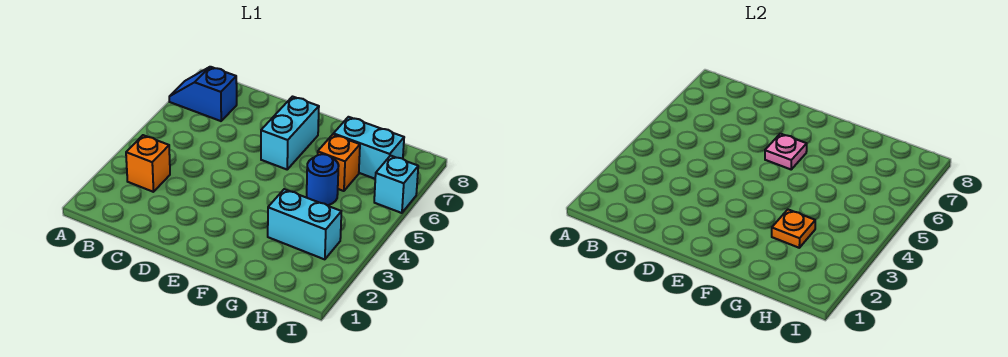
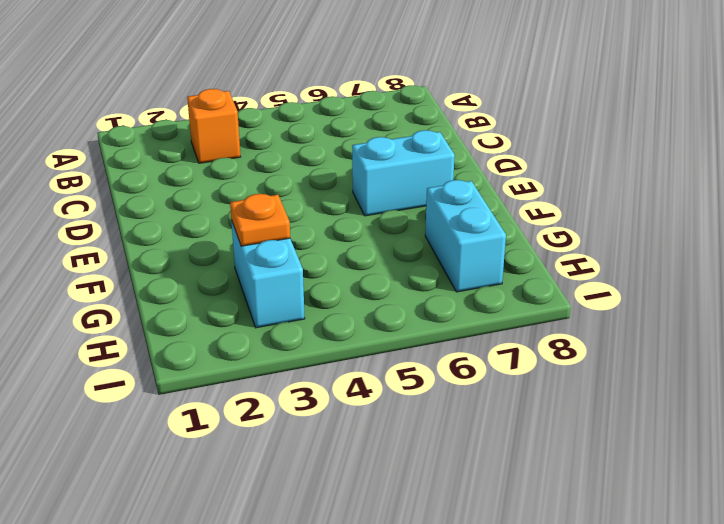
none -> blue 1x2 slope [169,67,237,121]
none -> blue 1x1 round brick [307,154,339,205]

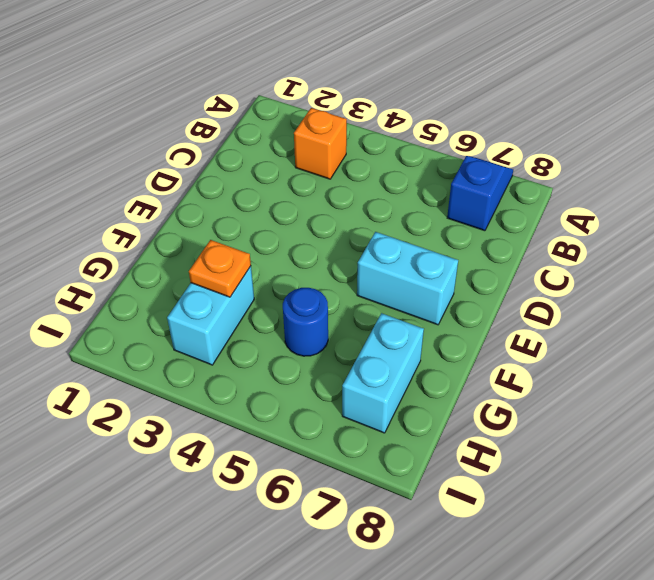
none -> orange 1x1 brick [318,134,360,191]
none -> cyan 1x1 brick [374,156,418,213]

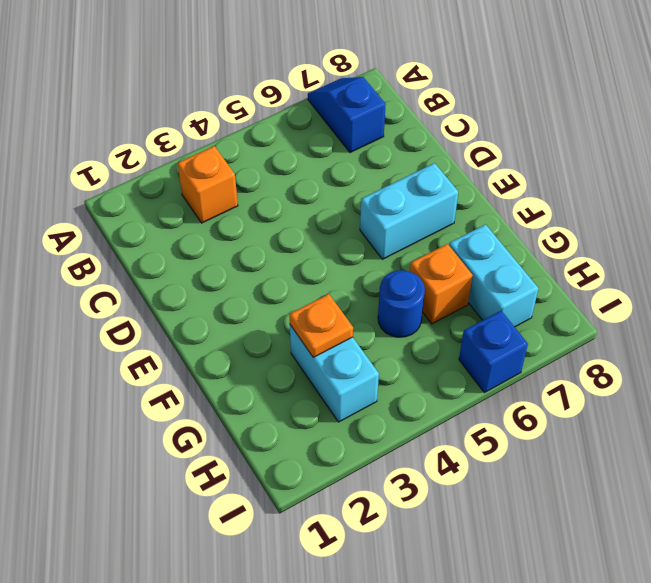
blue 1x1 brick [459,311,528,393] -> cyan 1x1 brick [374,156,418,213]
none -> pink 1x1 plate [765,134,807,169]

